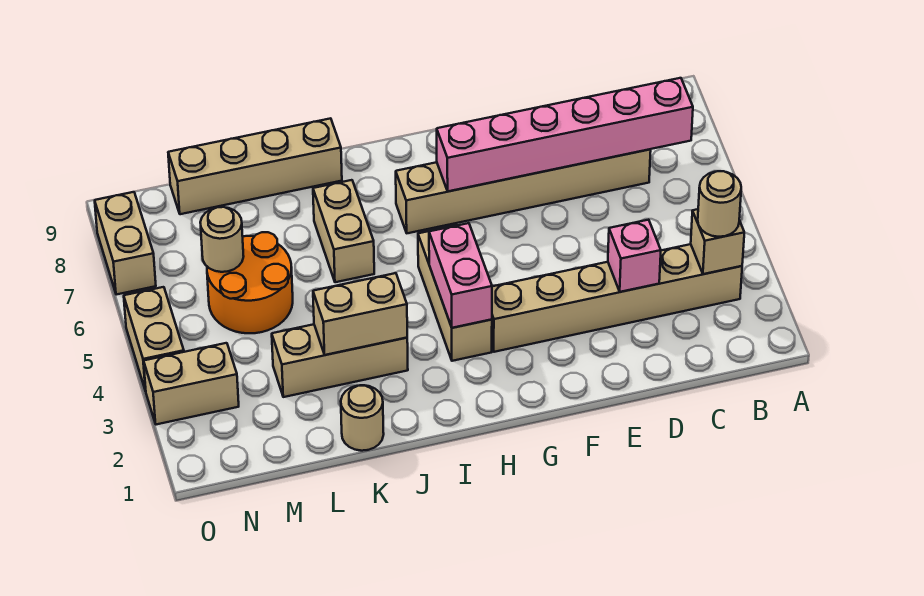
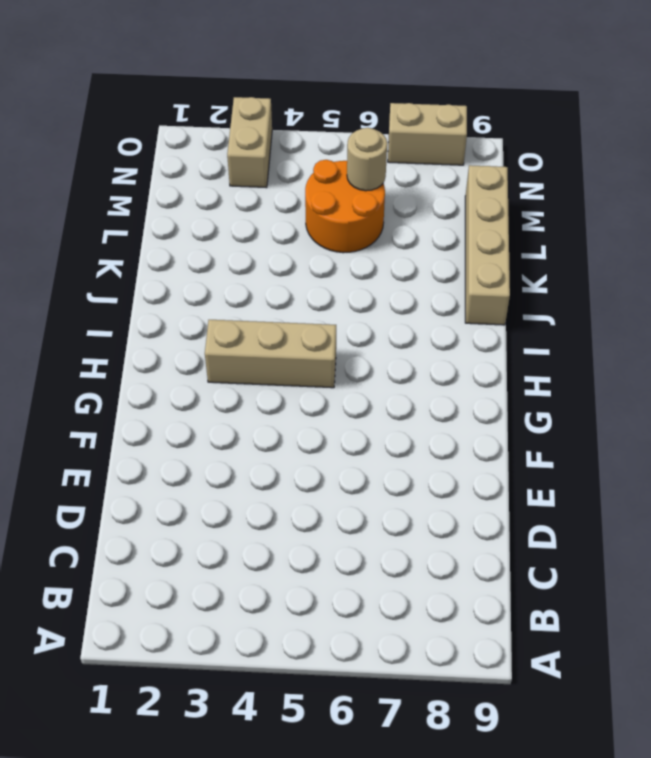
none -> tan 1x6 brick [492,244,742,352]
none -> tan 1x6 brick [396,149,651,233]
none -> tan 1x3 brick [272,324,408,397]

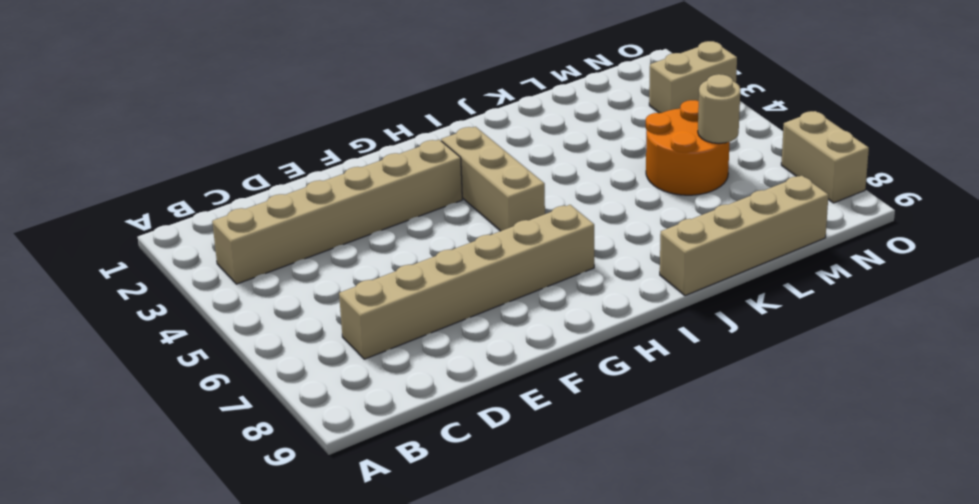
none -> tan 1x3 brick [272,324,408,397]
none -> tan 1x2 brick [313,180,374,282]
none -> tan 1x1 round brick [341,385,384,451]

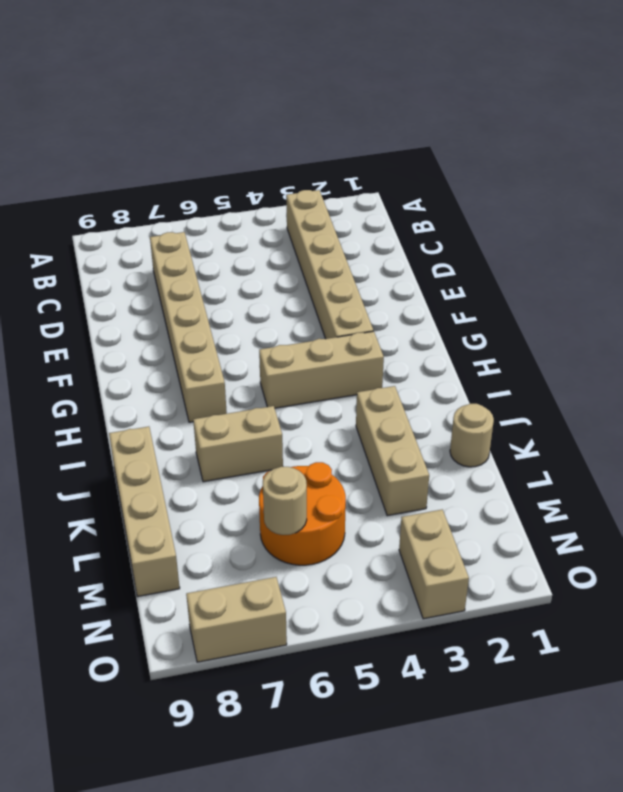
none -> tan 1x2 brick [124,287,184,391]
none -> tan 1x1 brick [691,209,744,274]
none -> pink 1x6 brick [437,78,693,191]

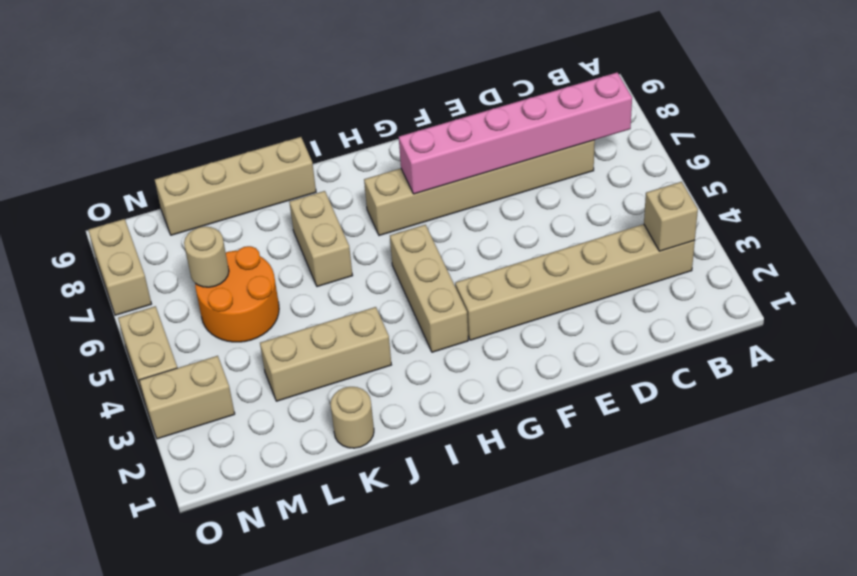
none -> pink 1x1 brick [608,220,661,292]
none -> pink 1x2 brick [429,223,492,328]
none -> tan 1x2 brick [313,273,407,355]

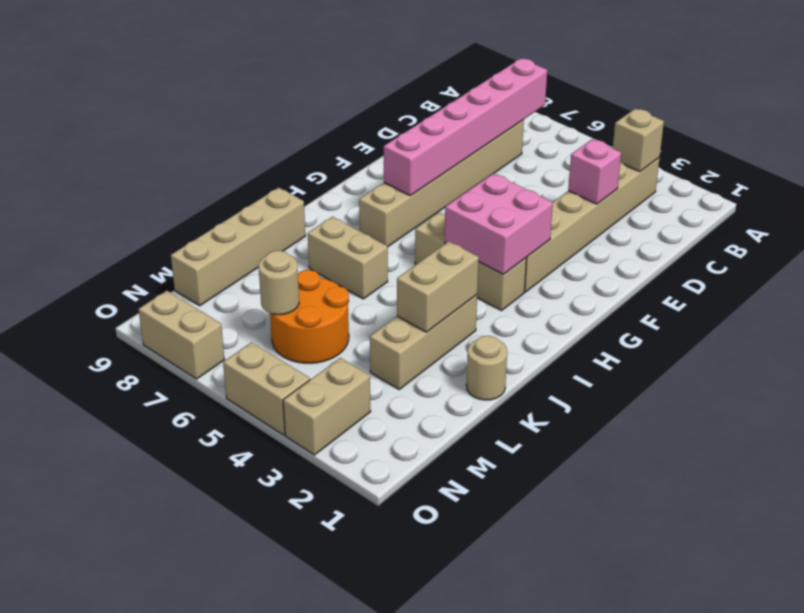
pink 2x2 brick [445,173,553,274] -> pink 1x2 brick [429,223,492,328]
none -> tan 1x1 round brick [698,171,741,237]

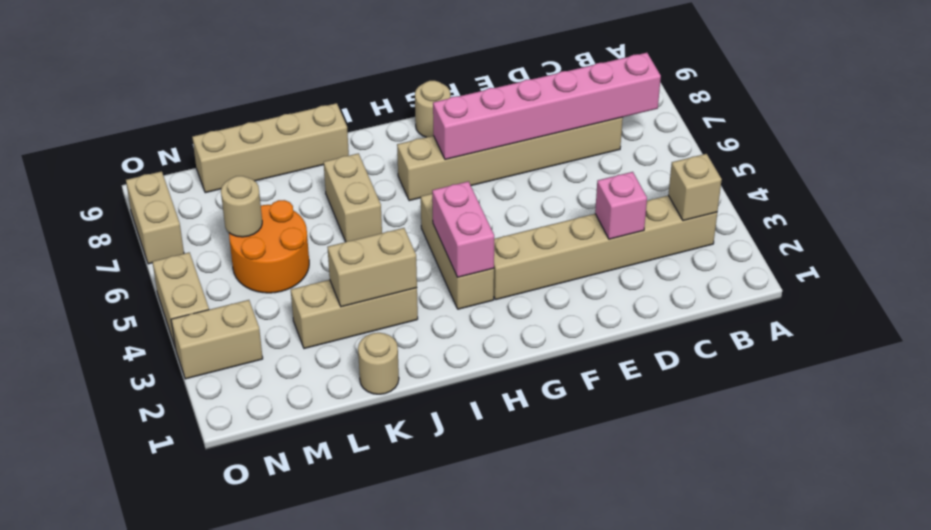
tan 1x1 round brick [415,81,451,137] -> tan 1x1 round brick moved to [698,171,741,237]

